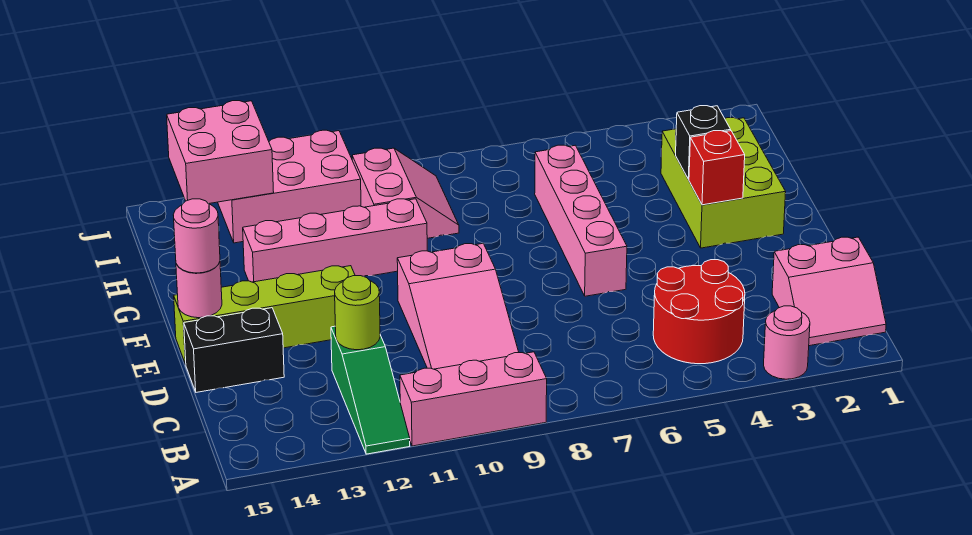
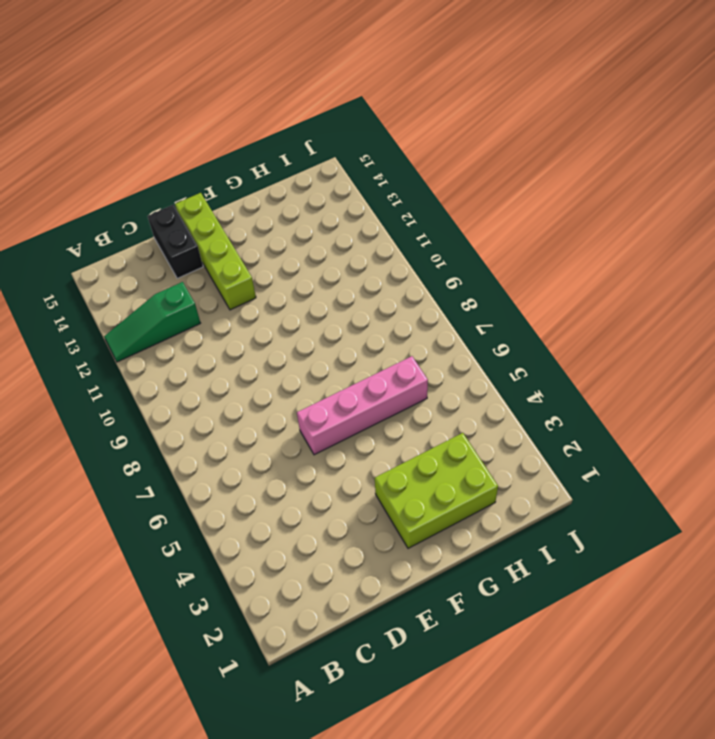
none -> pink 1x1 round brick [764,306,810,379]
none -> pink 1x3 brick [400,352,547,446]
none -> pink 2x2 slope [772,237,886,346]

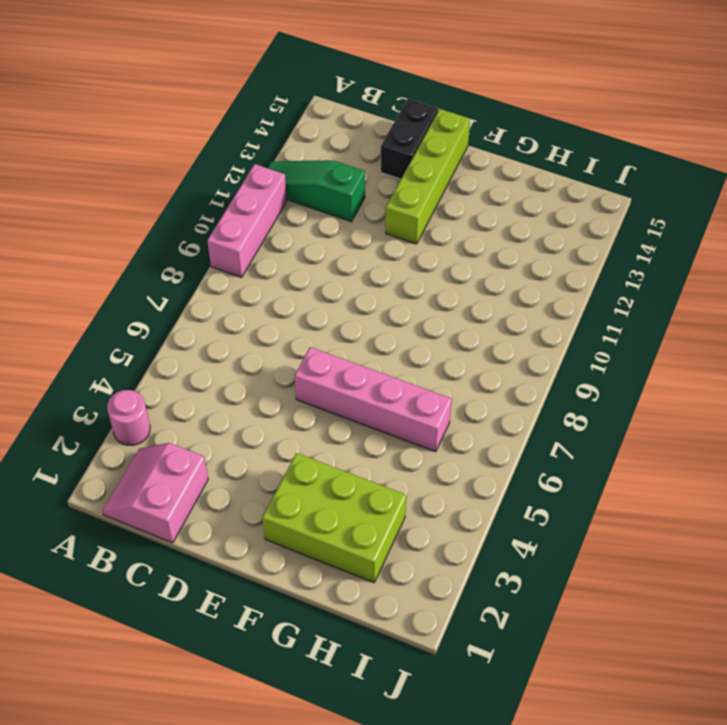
none -> red 2x2 round brick [653,260,745,364]
none -> pink 2x3 slope [397,243,519,369]
none -> pink 1x4 brick [243,199,427,282]

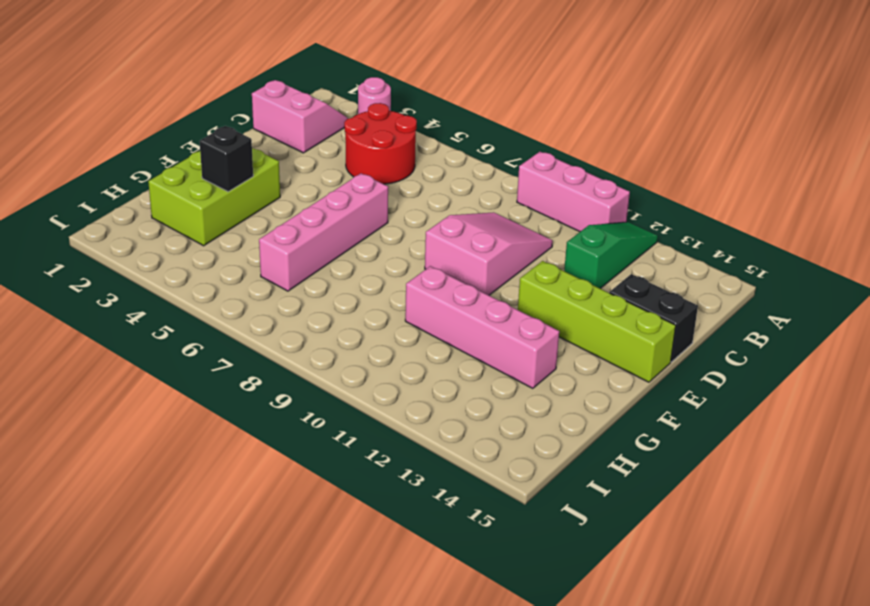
none -> pink 2x2 slope [352,148,459,238]
none -> pink 2x3 brick [218,130,361,243]
none -> lime 1x1 round brick [335,276,380,350]

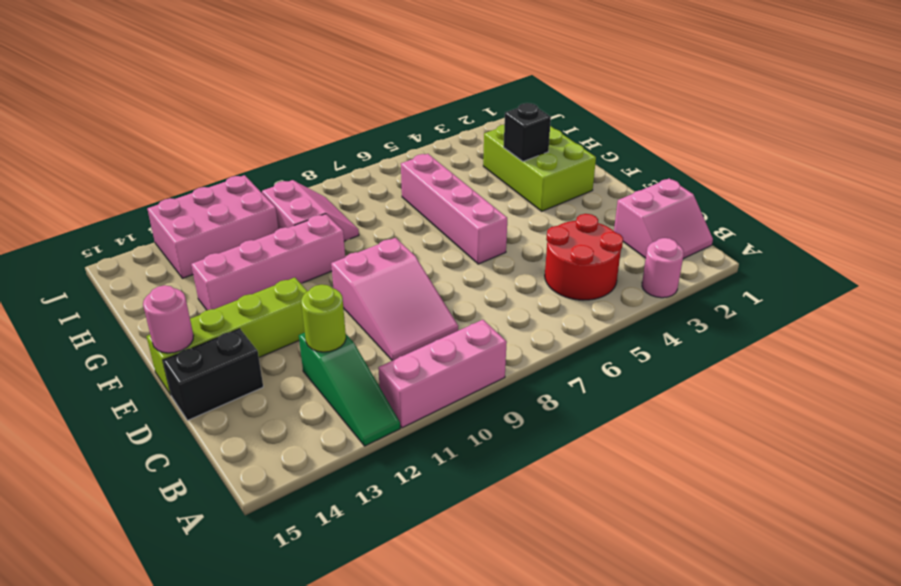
none -> red 1x1 brick [689,131,745,205]
none -> pink 2x2 brick [167,101,274,204]
none -> pink 1x1 round brick [173,199,220,273]

